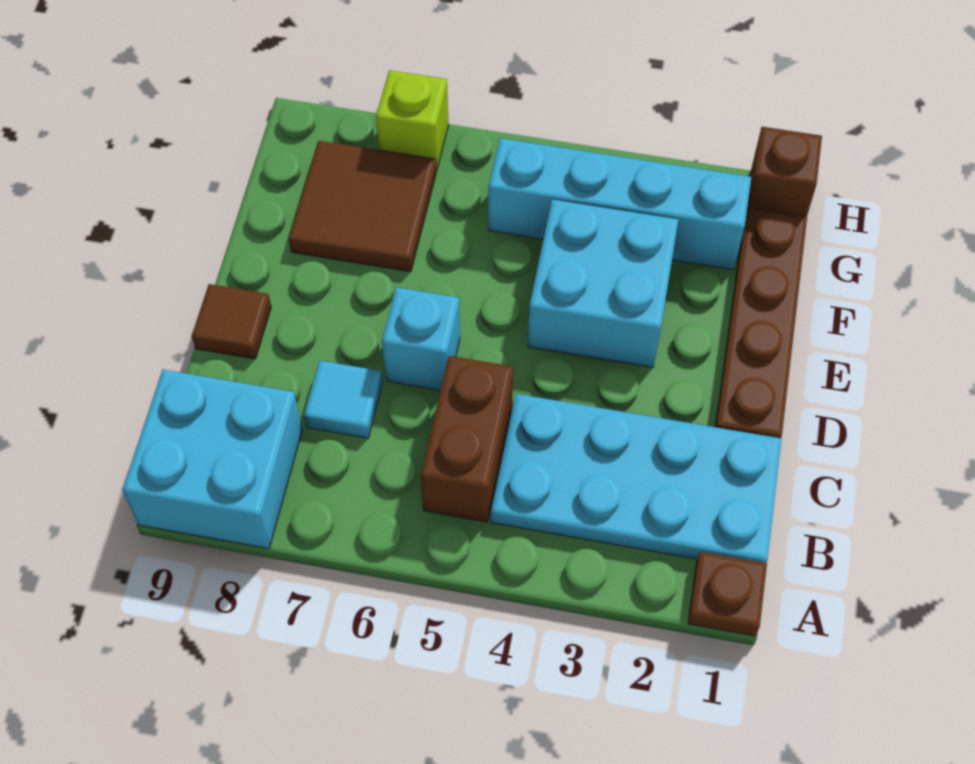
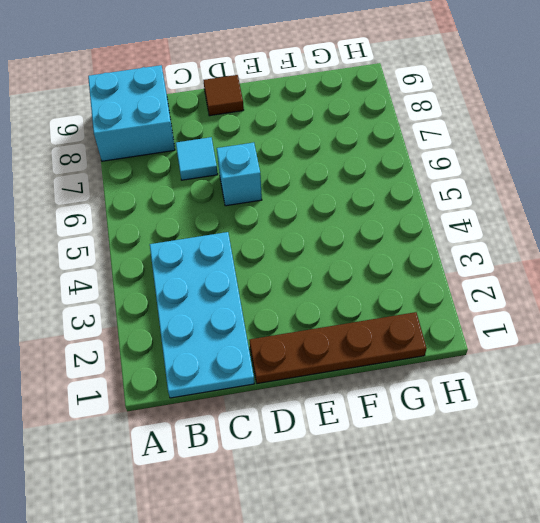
none -> brown 1x1 plate [688,552,767,636]
none -> brown 1x2 brick [420,356,513,522]
none -> cyan 2x2 brick [528,200,678,368]

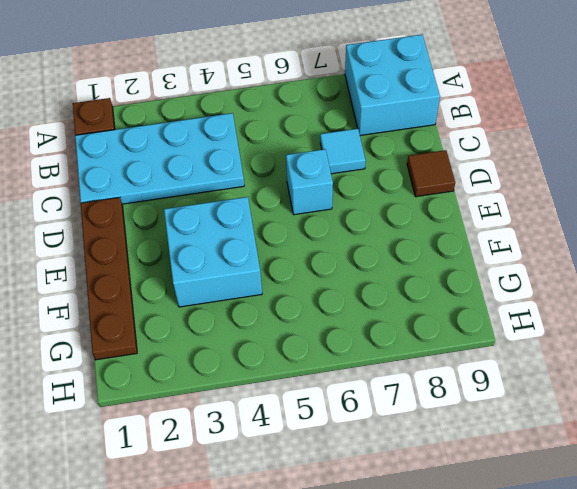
none -> brown 1x2 brick [420,356,513,522]
none -> brown 2x2 tile [289,141,436,272]
none -> cyan 1x4 brick [488,138,751,270]

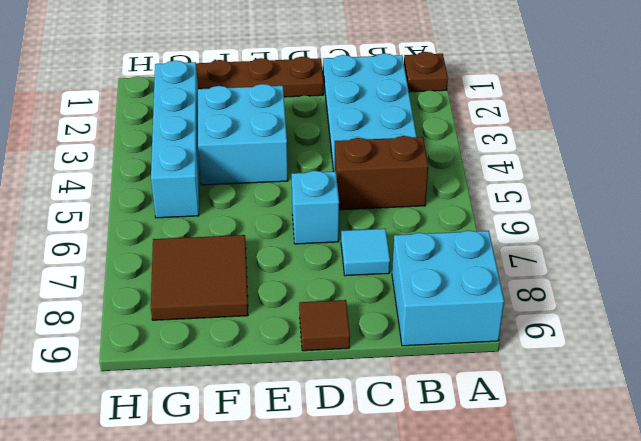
none -> brown 1x1 brick [747,127,822,217]
none -> lime 1x1 brick [376,70,449,171]

